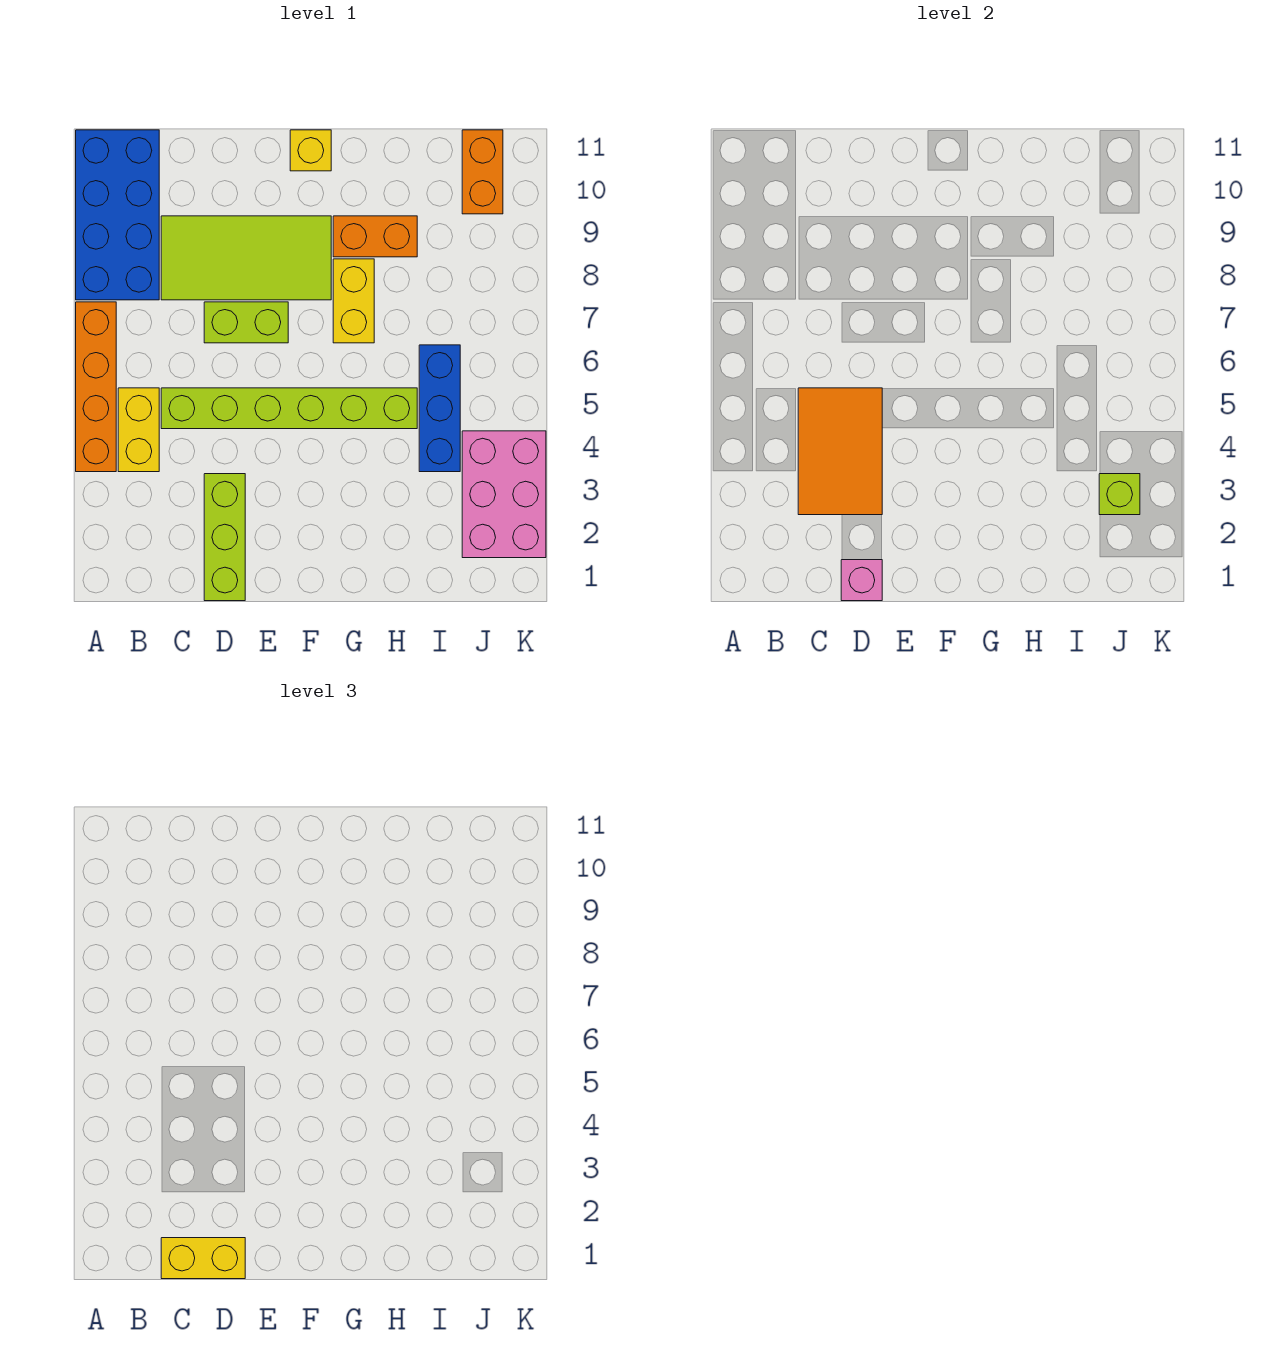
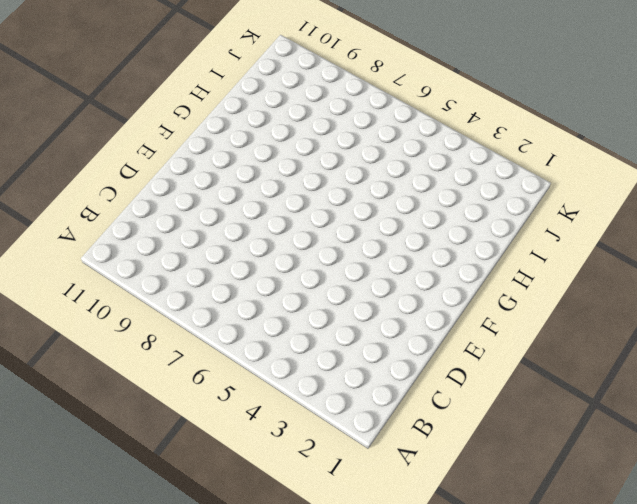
none -> orange 1x4 brick [76,302,116,472]
none -> blue 2x4 brick [76,130,159,300]
none -> yellow 1x2 brick [118,388,159,472]

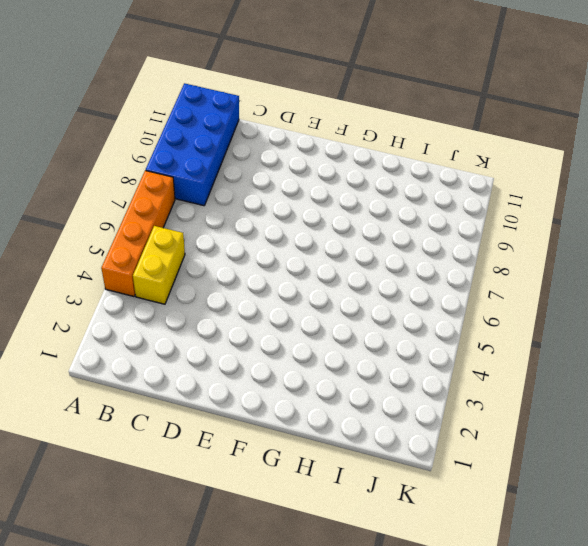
none -> lime 1x6 brick [161,388,417,429]
none -> lime 2x4 tile [161,216,331,300]
none -> lime 1x3 brick [204,474,245,601]

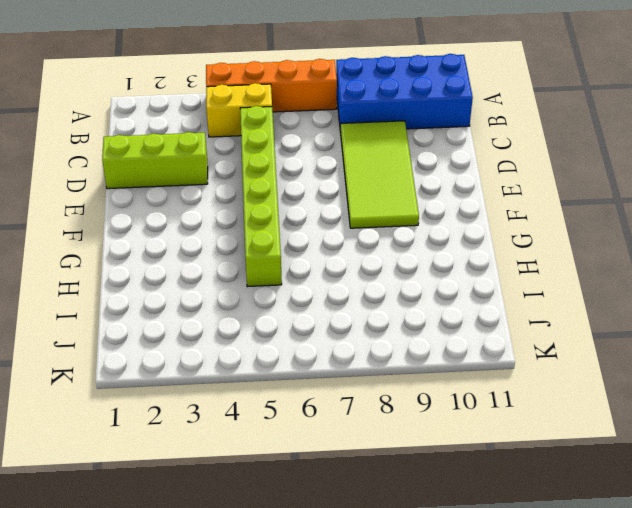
none -> lime 1x2 brick [204,302,288,343]
none -> yellow 1x1 brick [290,130,331,171]
none -> yellow 1x2 brick [333,259,374,343]

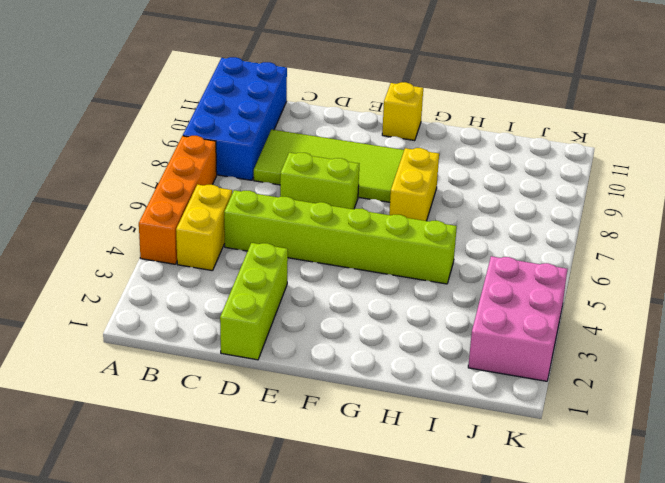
none -> orange 1x2 brick [333,216,417,257]
none -> blue 1x3 brick [419,345,460,472]
none -> orange 1x2 brick [462,130,503,214]

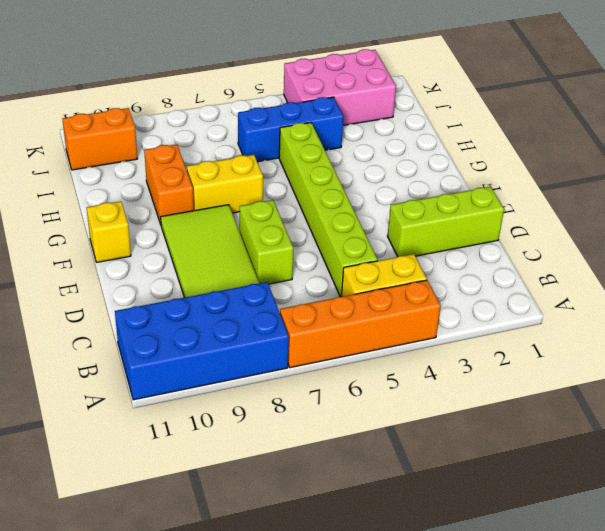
none -> orange 2x3 tile [798,388,882,515]
none -> pink 1x1 brick [841,560,882,601]
none -> lime 1x1 brick [1099,474,1140,515]

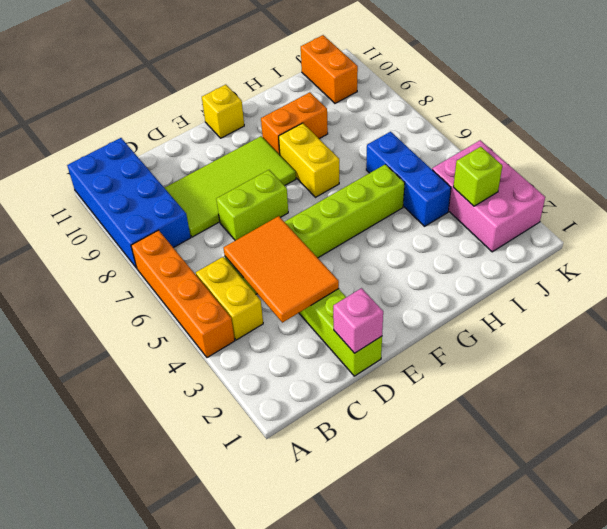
none -> yellow 1x2 brick [161,1238,245,1279]

